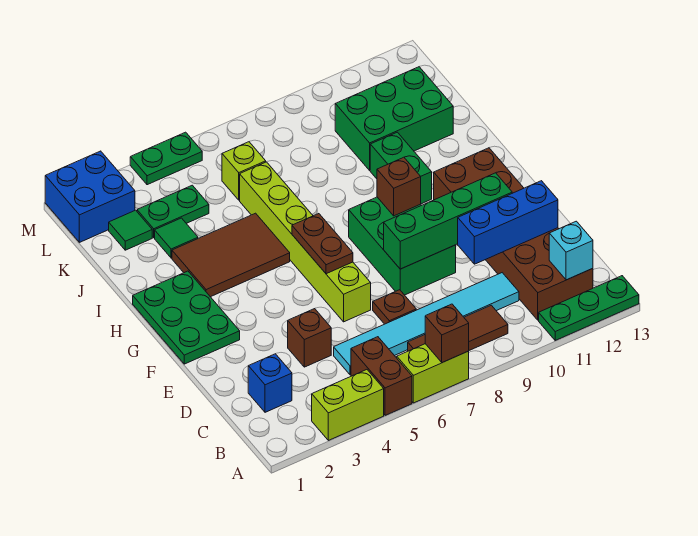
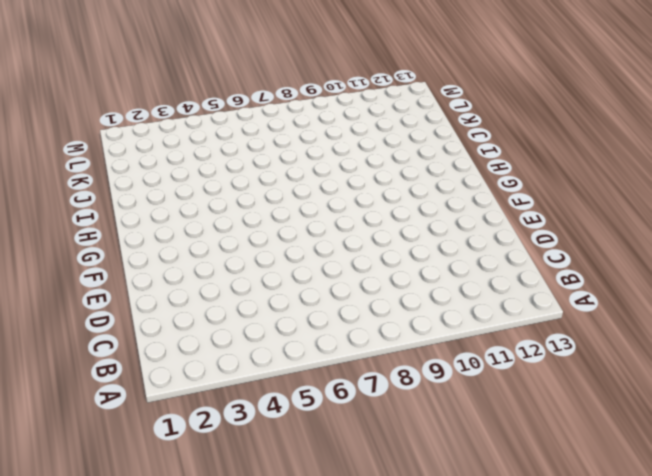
none -> lime 1x2 brick [312,370,384,440]
none -> brown 1x2 brick [351,337,412,415]
none -> lime 1x2 brick [397,344,469,403]

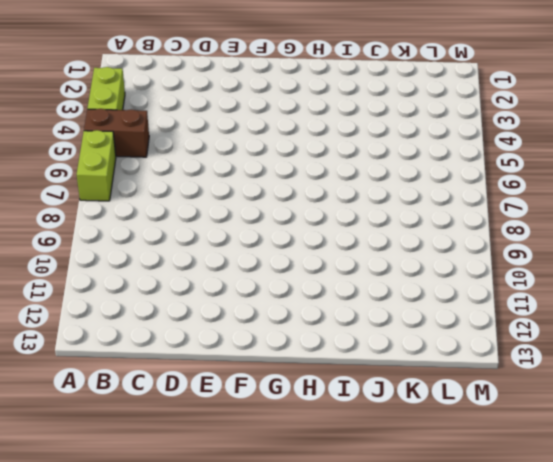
none -> green 1x3 plate [539,276,639,340]
none -> brown 1x3 tile [408,305,508,351]
none -> brown 2x6 brick [434,148,593,320]

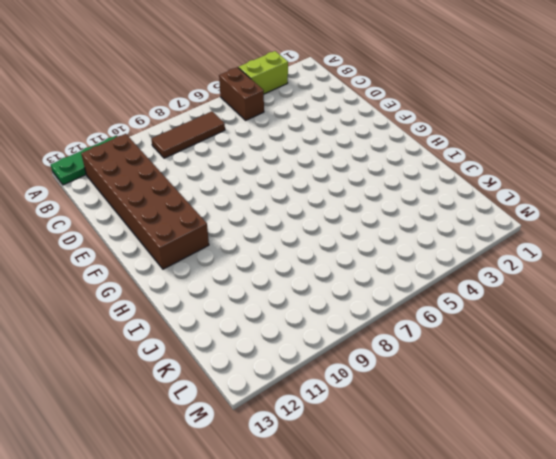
none -> lime 1x2 brick [397,344,469,403]
none -> blue 1x1 brick [248,354,292,412]
none -> cyan 1x6 tile [334,273,519,375]

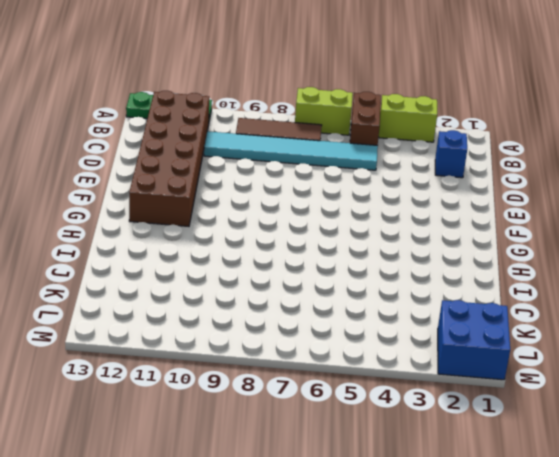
none -> brown 1x1 brick [288,309,331,367]
none -> brown 1x1 plate [373,290,416,324]
none -> lime 1x6 brick [240,162,371,322]

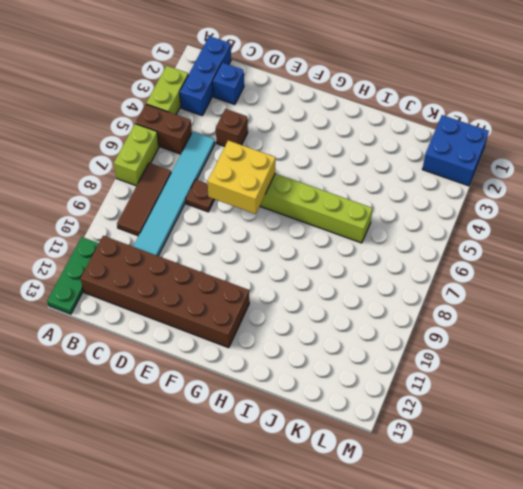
blue 1x3 brick [180,36,231,115] -> blue 1x3 brick moved to [458,181,558,264]
yellow 2x2 brick [208,140,276,214] -> brown 1x2 plate [292,214,353,274]
none -> green 2x3 brick [349,197,456,295]
none -> green 2x3 plate [133,271,240,364]
none -> brown 2x3 tile [172,213,290,297]

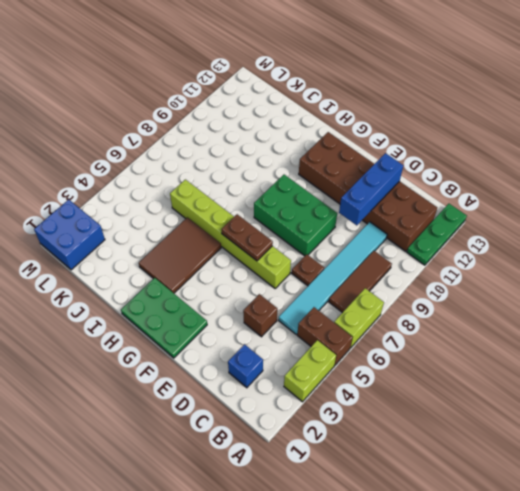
none -> green 1x2 brick [370,132,432,204]
none -> green 1x1 tile [155,218,198,258]
none -> green 2x3 brick [335,67,453,170]

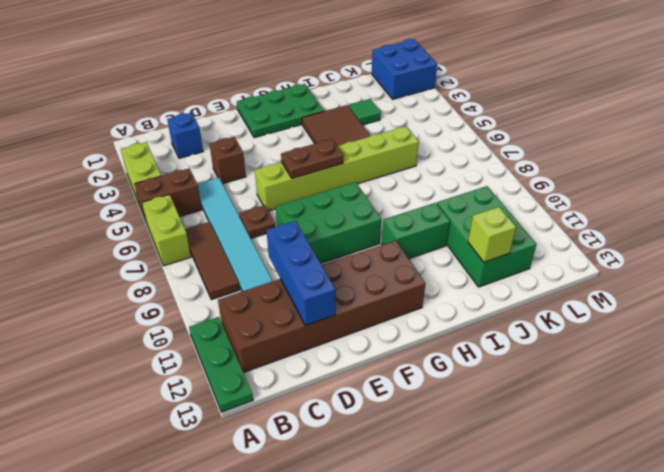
lime 1x1 brick [468,207,516,262] -> lime 1x1 brick moved to [222,142,266,200]
none -> green 1x1 tile [109,210,152,250]
none -> green 1x2 plate [137,185,209,238]
none -> green 1x2 plate [130,132,202,185]

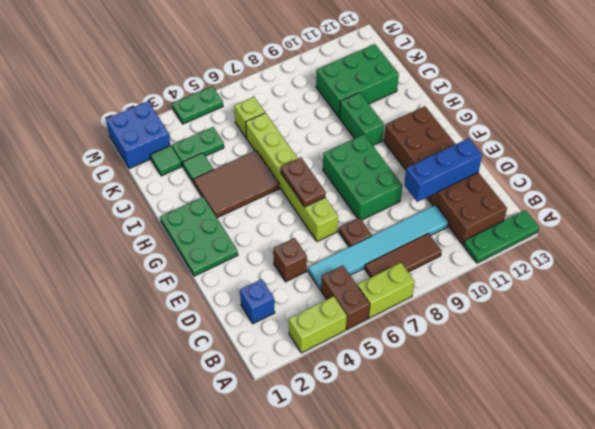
none -> brown 1x1 brick [425,304,469,363]
none -> cyan 1x1 brick [549,221,593,280]
none -> green 1x4 brick [384,173,512,269]

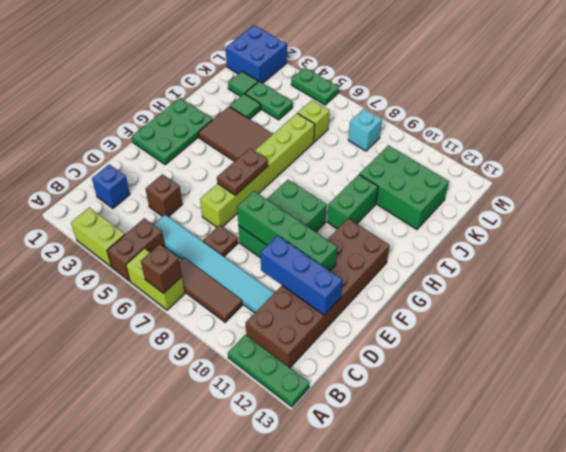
cyan 1x1 brick [348,109,382,151] -> cyan 1x1 brick moved to [549,221,593,280]
none -> brown 1x1 brick [377,157,421,216]

